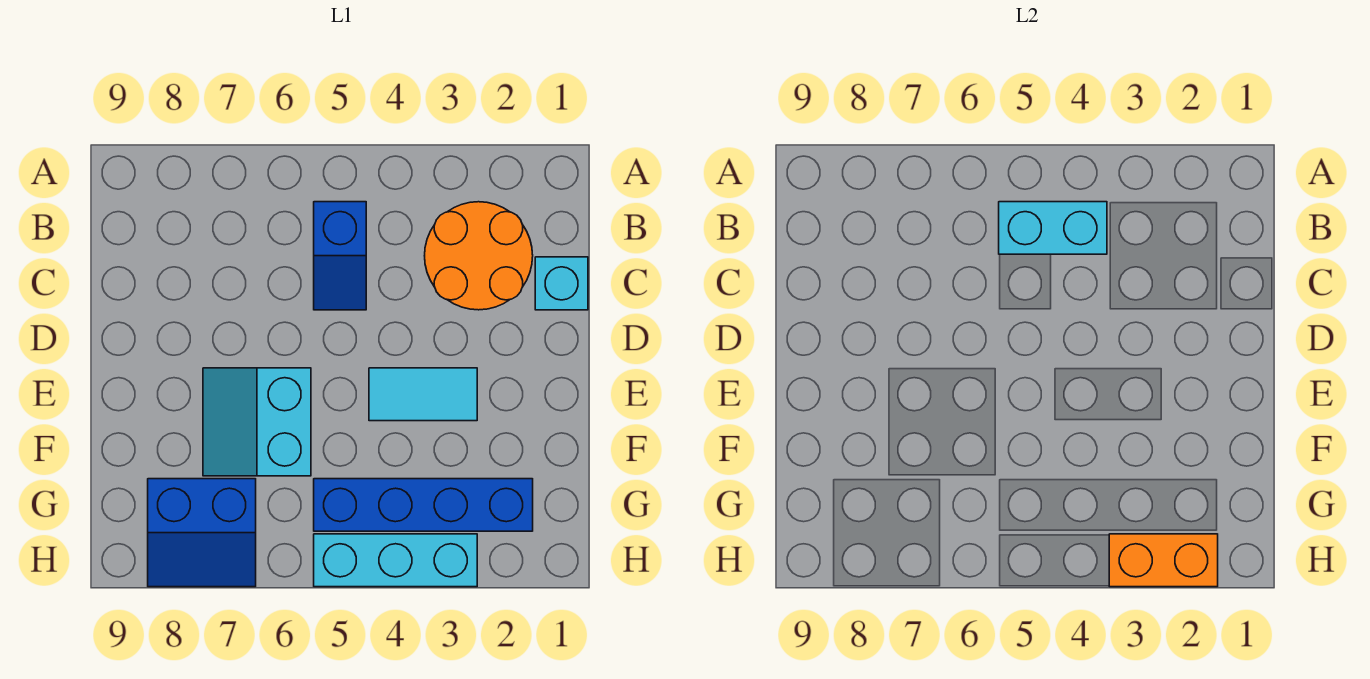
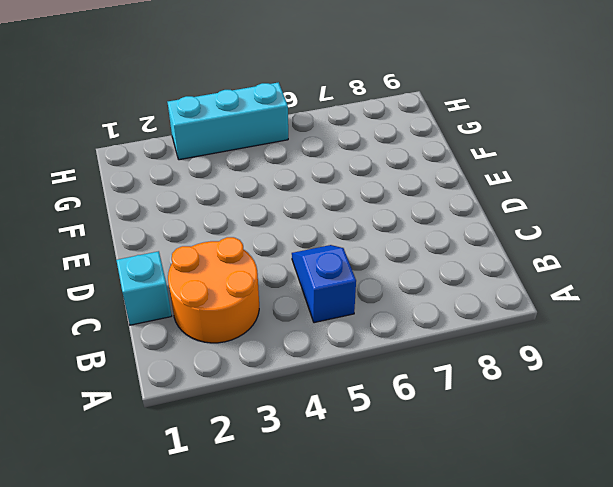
none -> cyan 1x2 tile [369,368,477,421]
none -> cyan 2x2 slope [203,368,311,476]

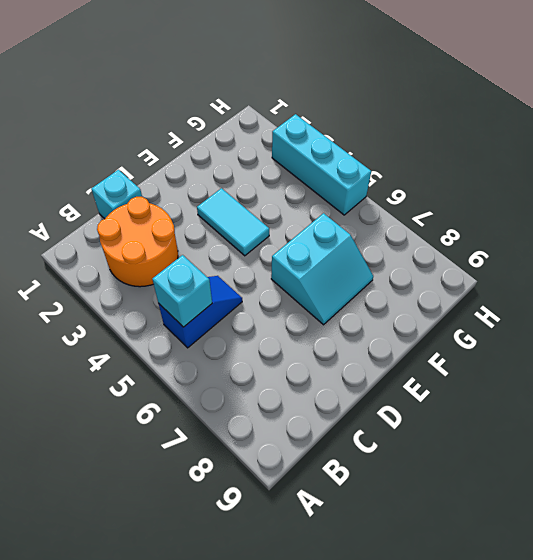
cyan 1x1 brick [152,255,212,327] -> cyan 1x2 brick [999,202,1107,254]
none -> blue 1x4 brick [314,479,533,531]
none -> blue 2x2 slope [148,479,256,587]

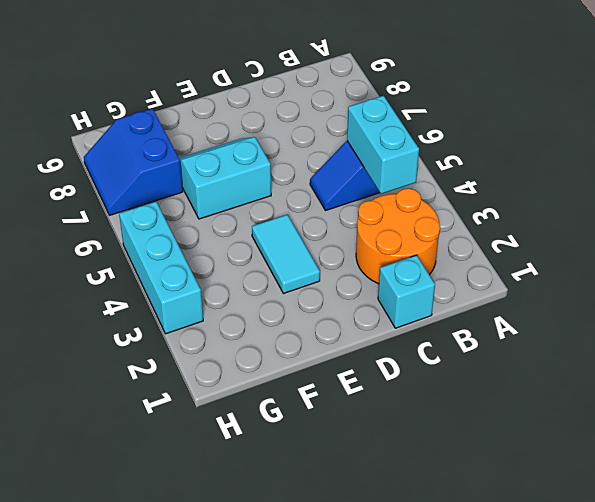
none -> blue 1x4 brick [314,479,533,531]
none -> orange 1x2 brick [1109,534,1218,587]

